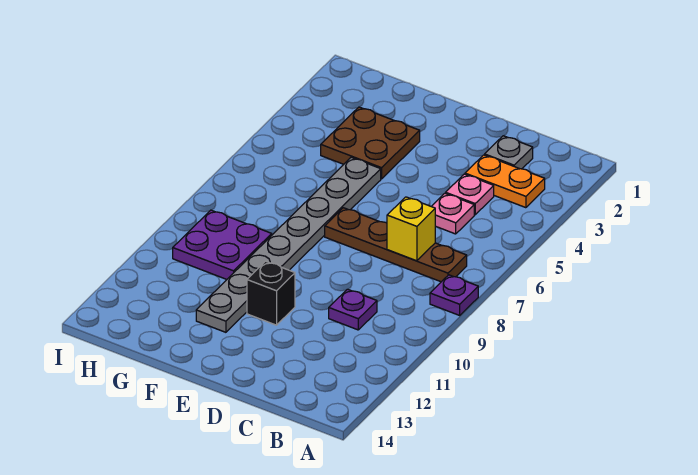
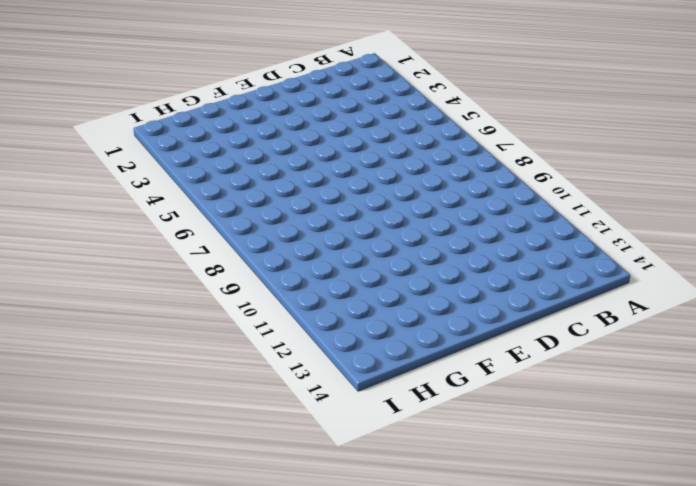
none -> purple 1x1 plate [430,275,478,315]
none -> orange 1x2 plate [465,155,545,208]
none -> brown 1x4 plate [325,208,467,282]

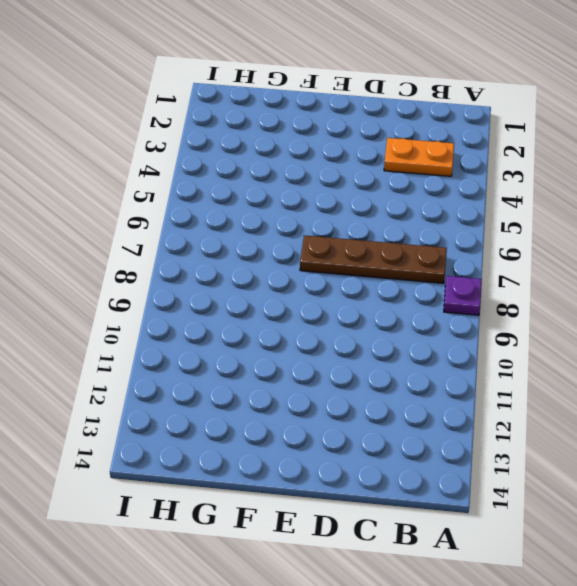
none -> grey 1x1 plate [485,136,533,169]
none -> pink 1x1 plate [446,174,494,215]
none -> pink 1x1 plate [431,193,474,234]

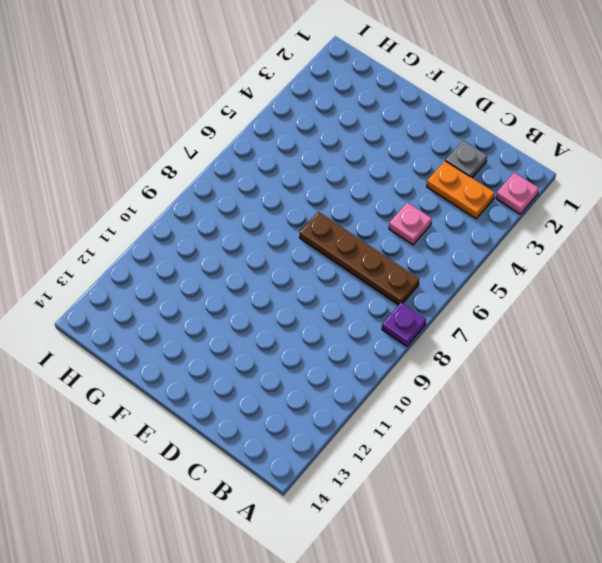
pink 1x1 plate [496,173,539,214] -> pink 1x1 plate moved to [446,174,494,215]
none -> purple 1x1 plate [329,289,377,330]
none -> black 1x1 brick [247,261,295,325]
none -> brown 2x2 plate [321,107,420,179]

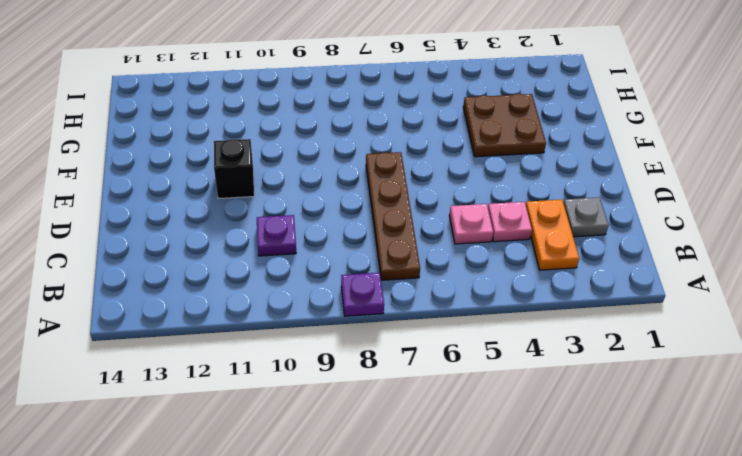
none -> grey 1x8 plate [196,157,381,332]
none -> purple 2x2 plate [173,210,272,279]
none -> yellow 1x1 brick [387,197,436,261]

